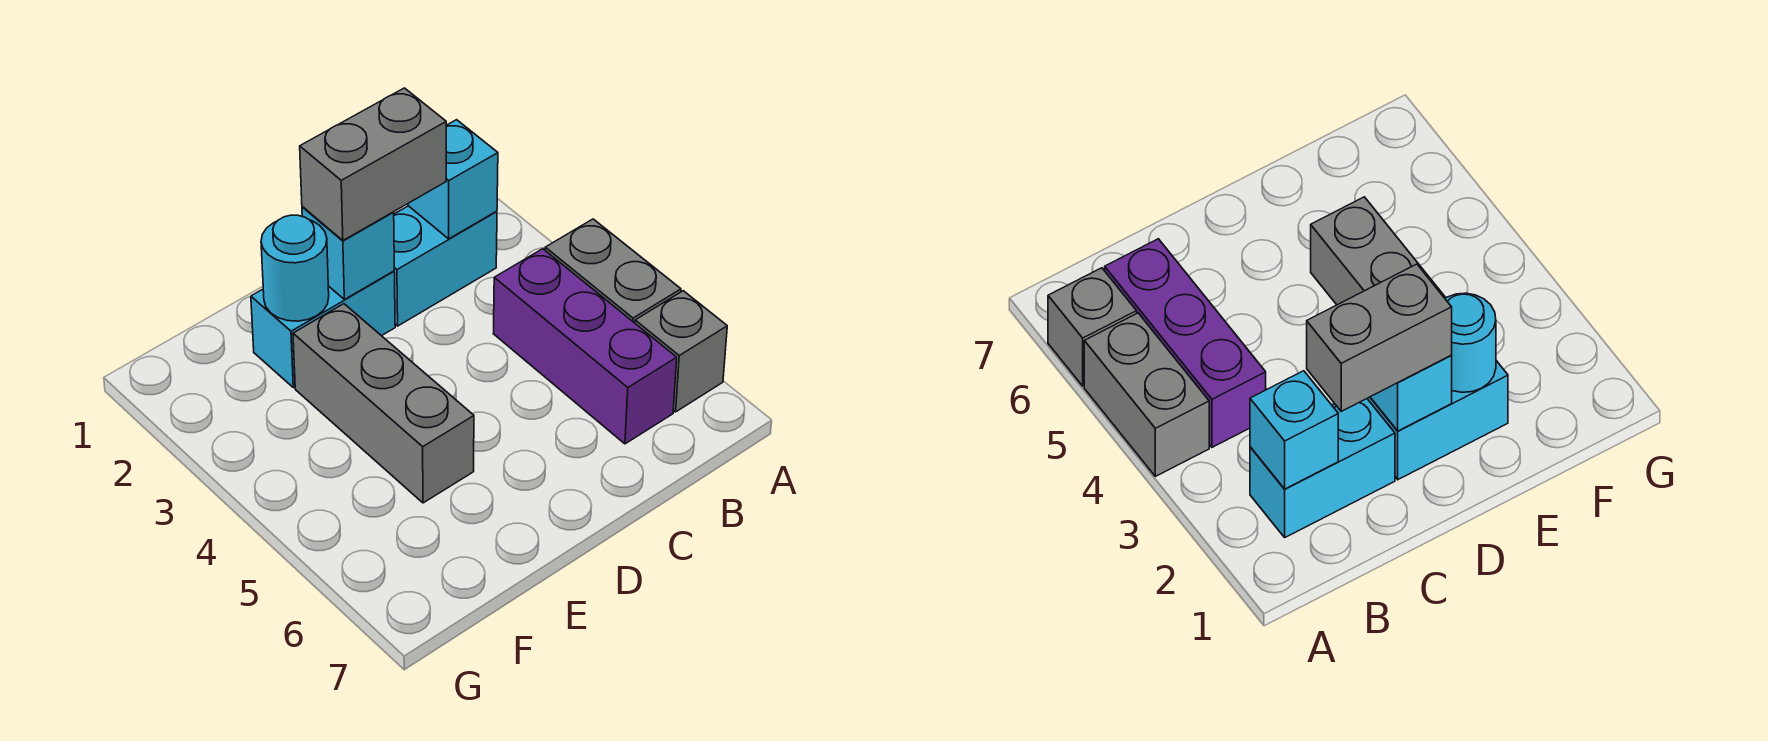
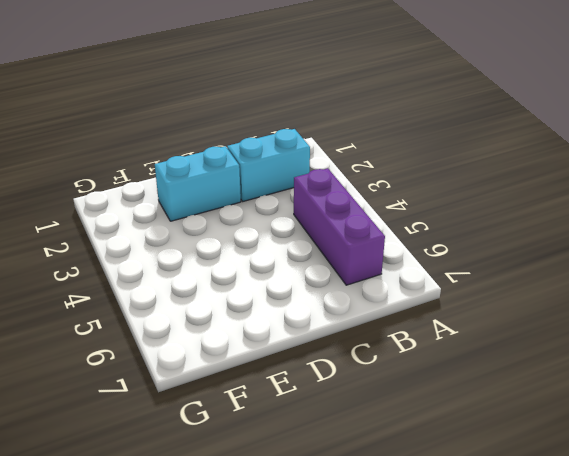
none -> grey 1x2 brick [545,219,681,323]
none -> grey 1x1 brick [635,291,727,412]

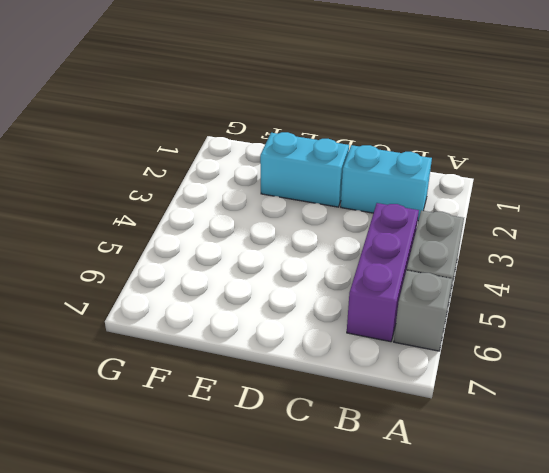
none -> grey 1x3 brick [293,304,474,503]
none -> cyan 1x1 brick [408,120,498,239]

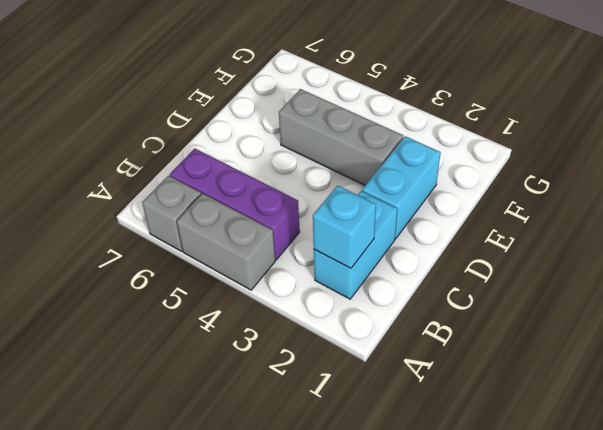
none -> cyan 1x1 brick [302,207,394,299]
none -> cyan 1x1 round brick [261,215,329,321]

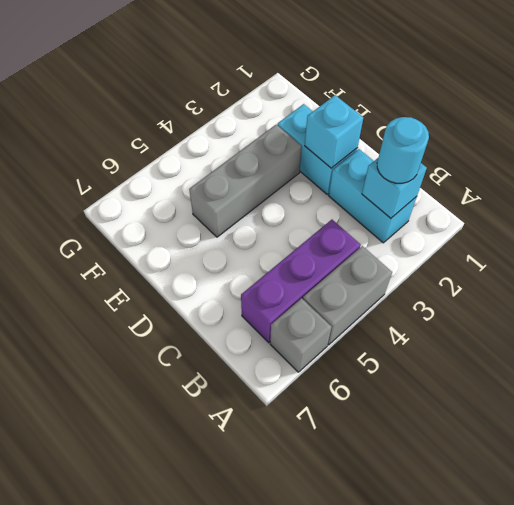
cyan 1x1 round brick [377,117,429,183] -> cyan 1x1 round brick moved to [261,215,329,321]
none -> grey 1x2 brick [300,88,446,240]

